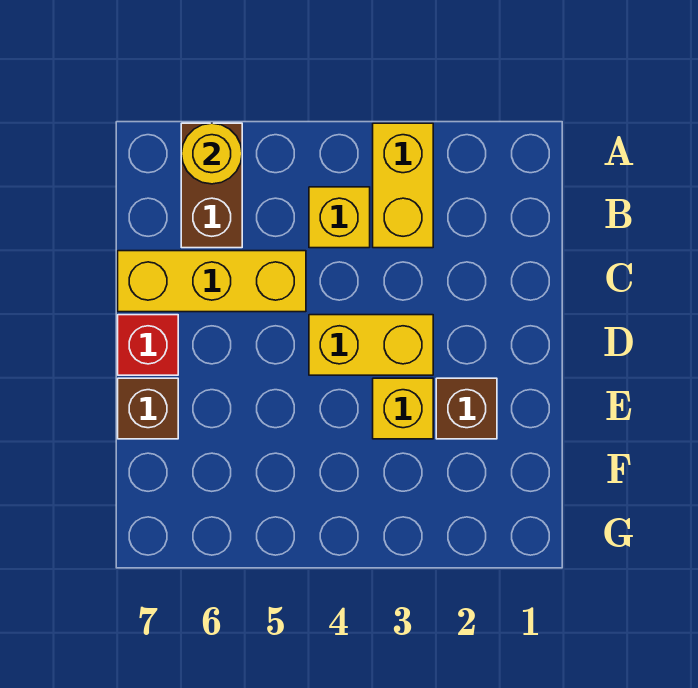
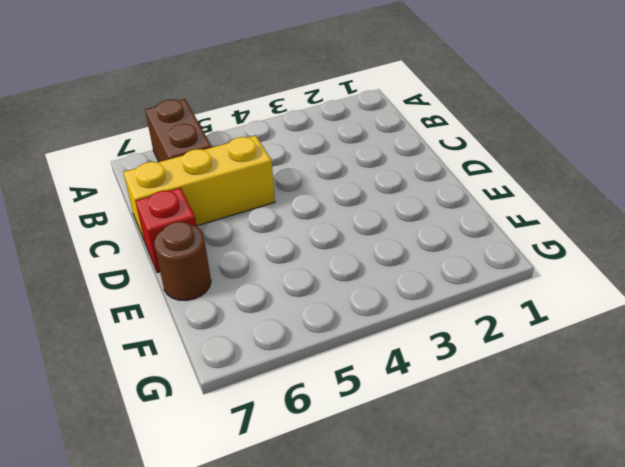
brown 1x1 round brick [154,221,211,301] -> brown 1x1 brick [118,378,178,439]
none -> yellow 1x2 brick [373,123,433,248]
none -> yellow 1x1 brick [309,187,370,248]

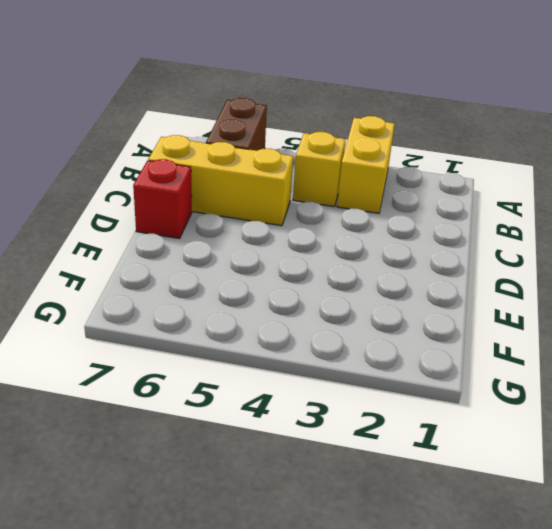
none -> yellow 1x2 brick [309,315,433,375]
none -> brown 1x1 brick [436,378,497,439]

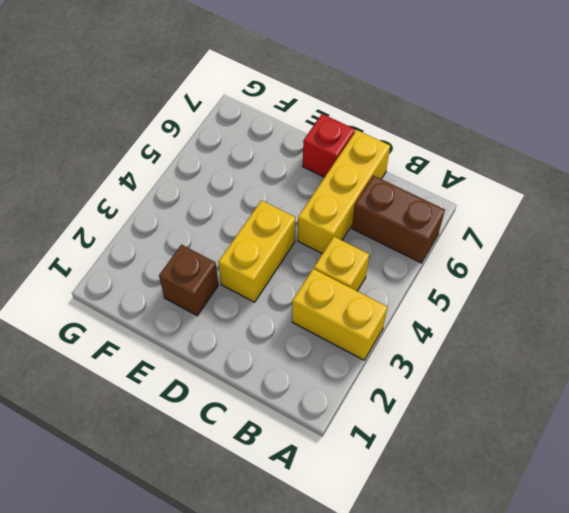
none -> yellow 1x1 brick [373,378,433,439]
none -> brown 1x1 brick [118,378,178,439]

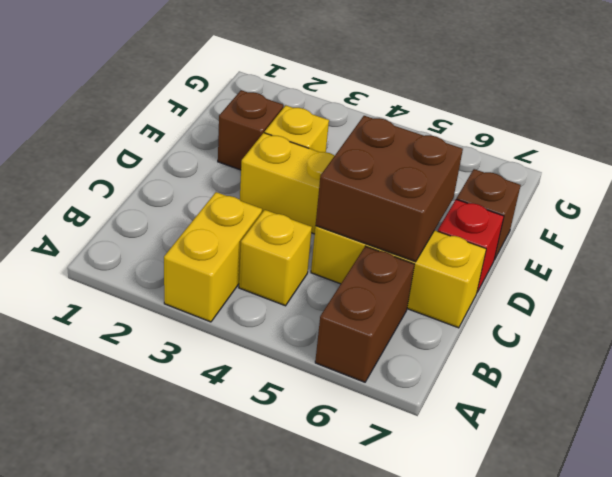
brown 2x2 brick [316,116,463,262] -> none
none -> yellow 1x1 round brick [182,123,242,184]

